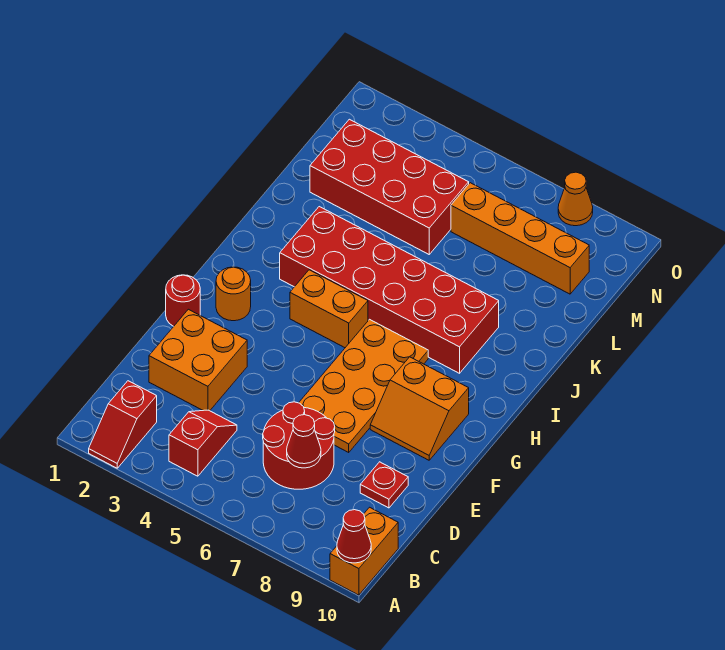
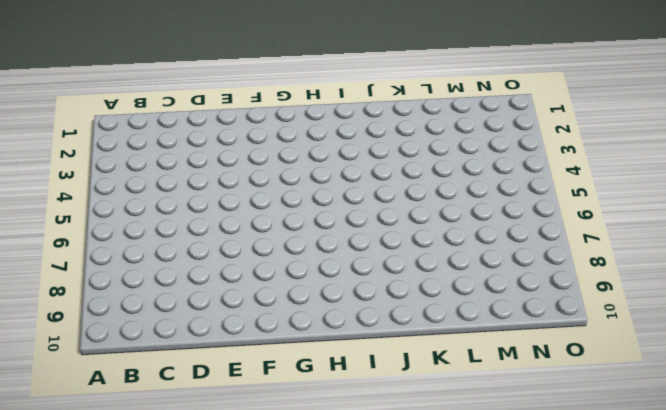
none -> red 1x2 slope [89,381,157,468]
none -> orange 1x2 brick [330,507,398,595]
none -> red 1x2 slope [169,410,237,476]

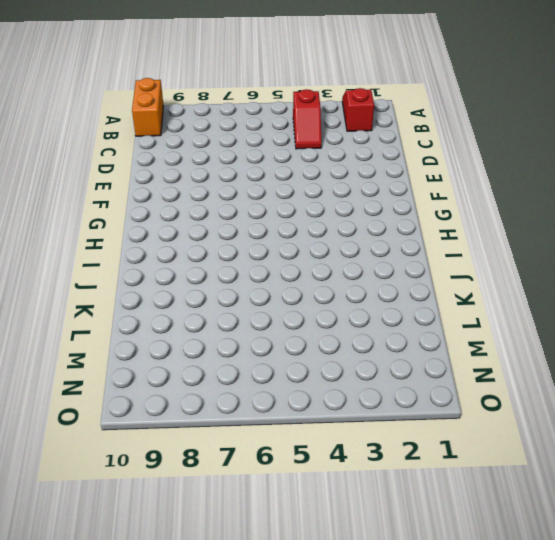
none -> red 2x2 round brick [263,402,335,489]
none -> orange 2x2 brick [149,309,247,411]
none -> red 1x1 plate [360,462,408,508]

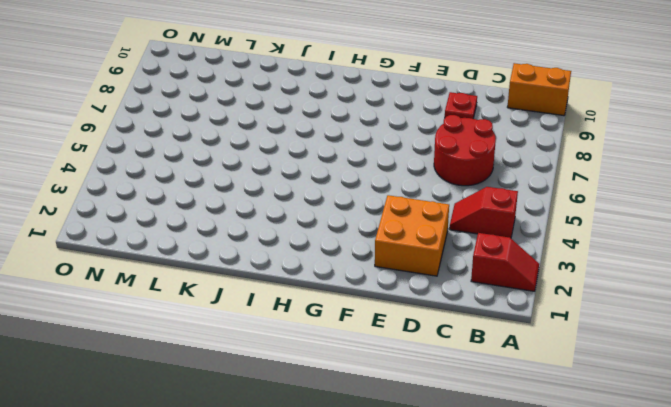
none -> orange 2x4 plate [299,319,428,452]
none -> red 1x1 round brick [166,275,200,326]
none -> orange 2x2 slope [370,357,469,460]

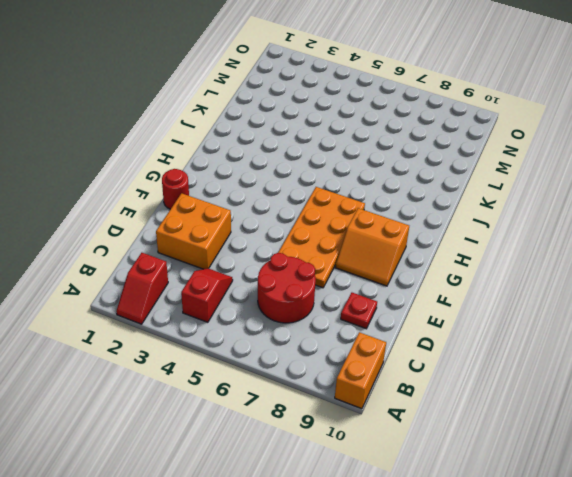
none -> orange 1x1 round brick [216,267,251,321]
none -> orange 1x2 brick [290,270,368,348]
none -> red 2x6 brick [280,207,499,373]

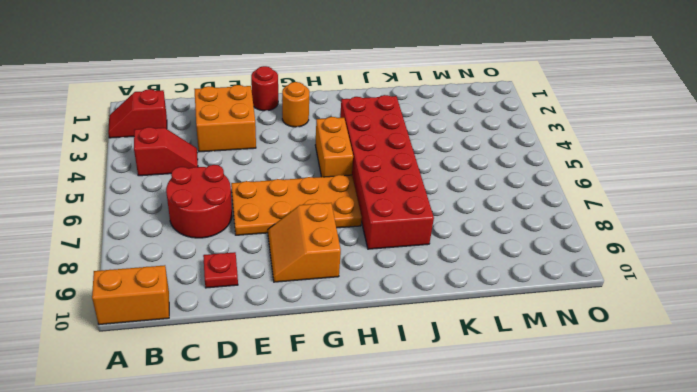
none -> red 2x4 brick [310,119,469,254]
none -> orange 1x4 brick [451,183,589,294]
none -> orange 1x1 cone [558,172,593,226]

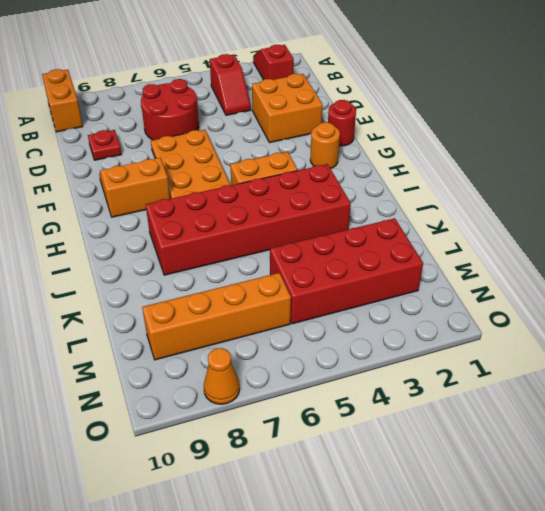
none -> red 1x1 cone [337,510,371,563]
none -> red 1x1 cone [287,415,321,468]

